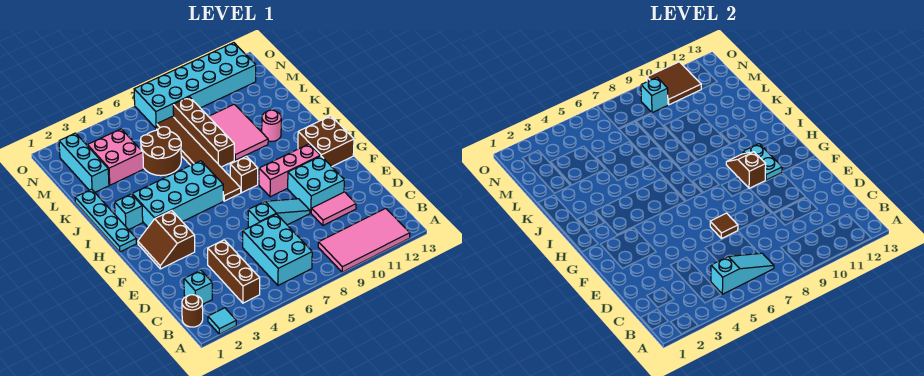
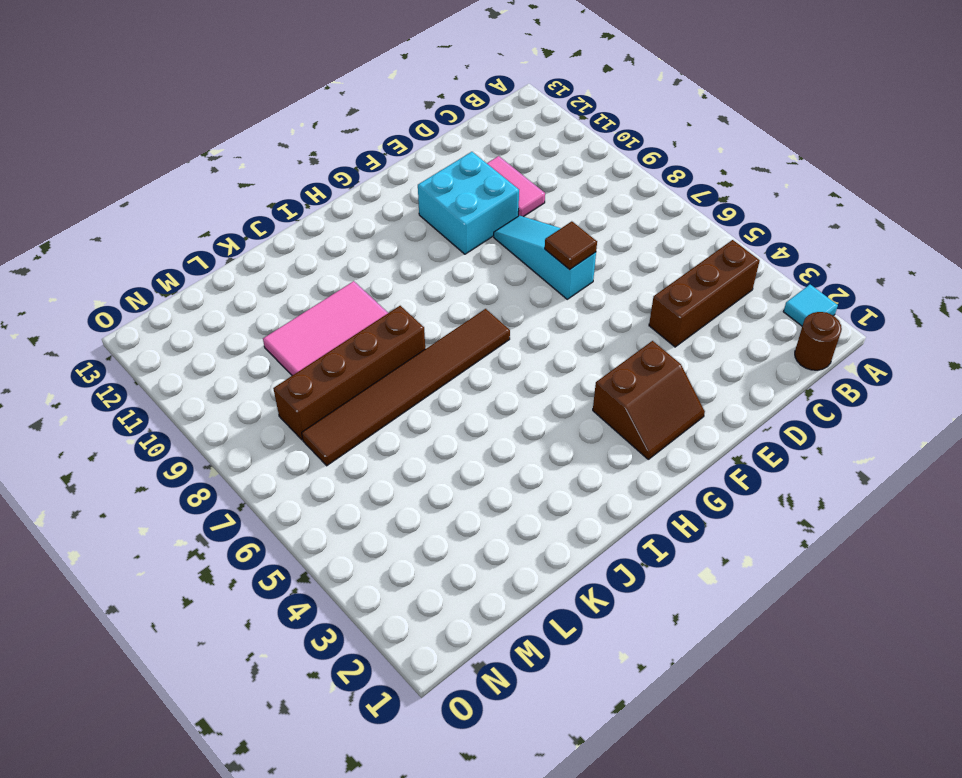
none -> pink 2x4 tile [318,208,410,272]
none -> cyan 2x3 brick [243,214,312,285]
none -> cyan 1x1 brick [184,270,212,305]
none -> pink 1x3 brick [259,144,320,197]

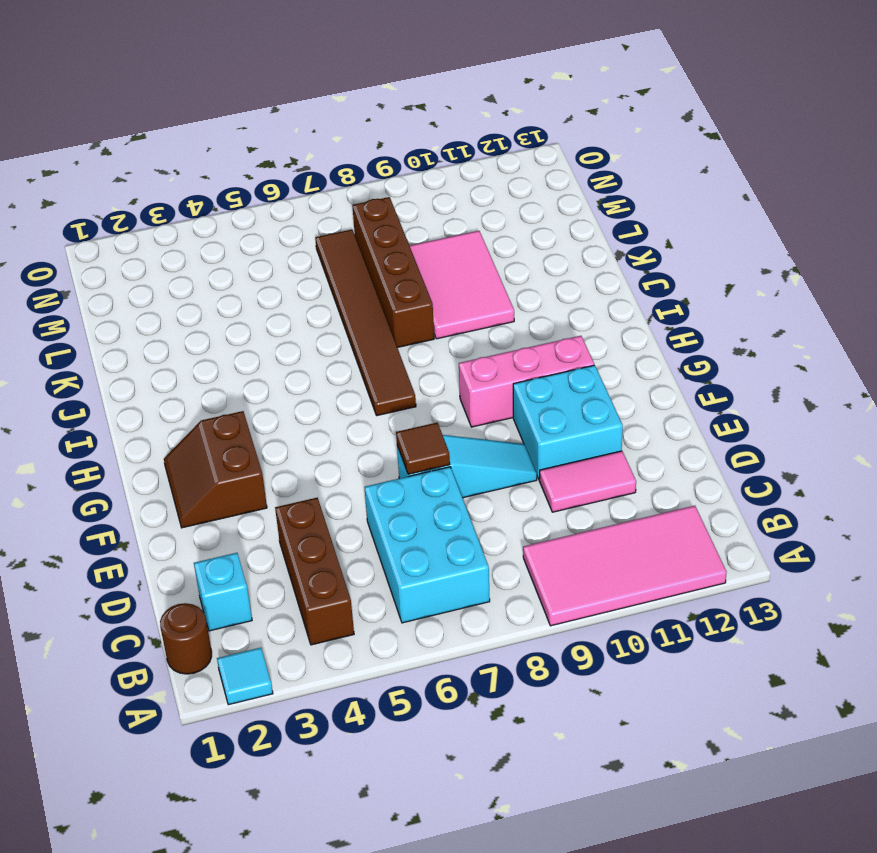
none -> brown 2x2 brick [298,116,354,167]
none -> cyan 1x4 plate [75,189,137,252]
none -> cyan 2x4 brick [132,161,223,227]
none -> brown 1x1 brick [230,156,258,193]

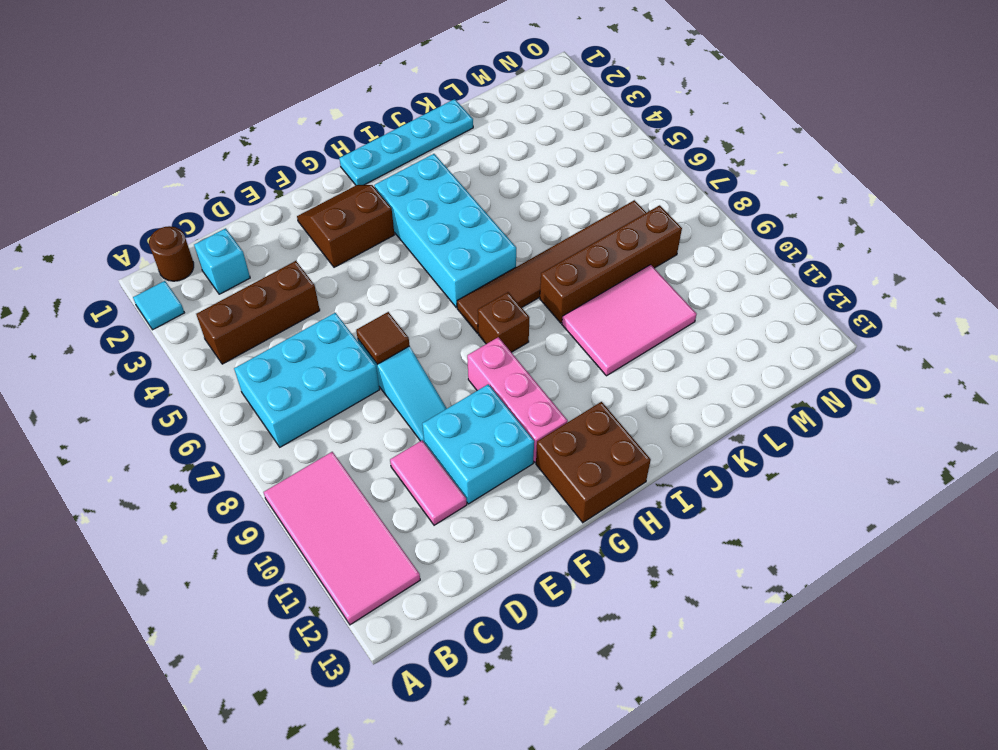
none -> cyan 1x1 brick [115,194,143,230]
none -> pink 1x1 round brick [262,110,281,141]
none -> brown 2x2 round brick [141,127,181,176]
none -> cyan 1x3 brick [59,133,109,192]

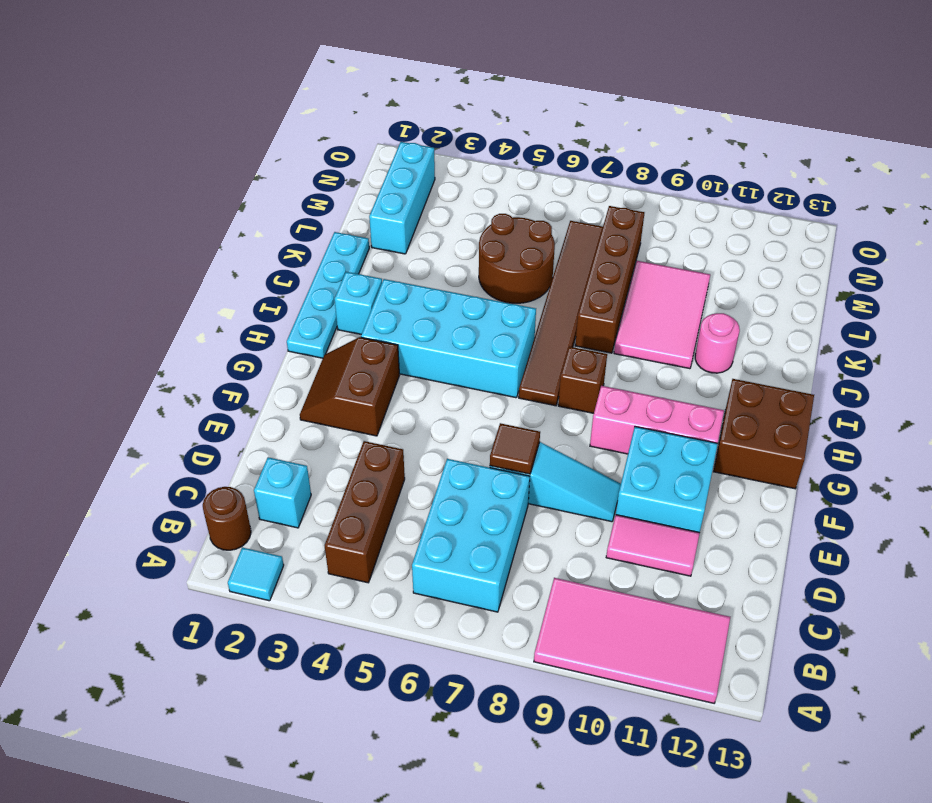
none -> pink 2x2 brick [87,129,143,185]
none -> cyan 2x6 brick [134,43,256,129]
none -> cyan 1x3 slope [711,253,774,294]
none -> brown 1x2 slope [726,152,766,188]

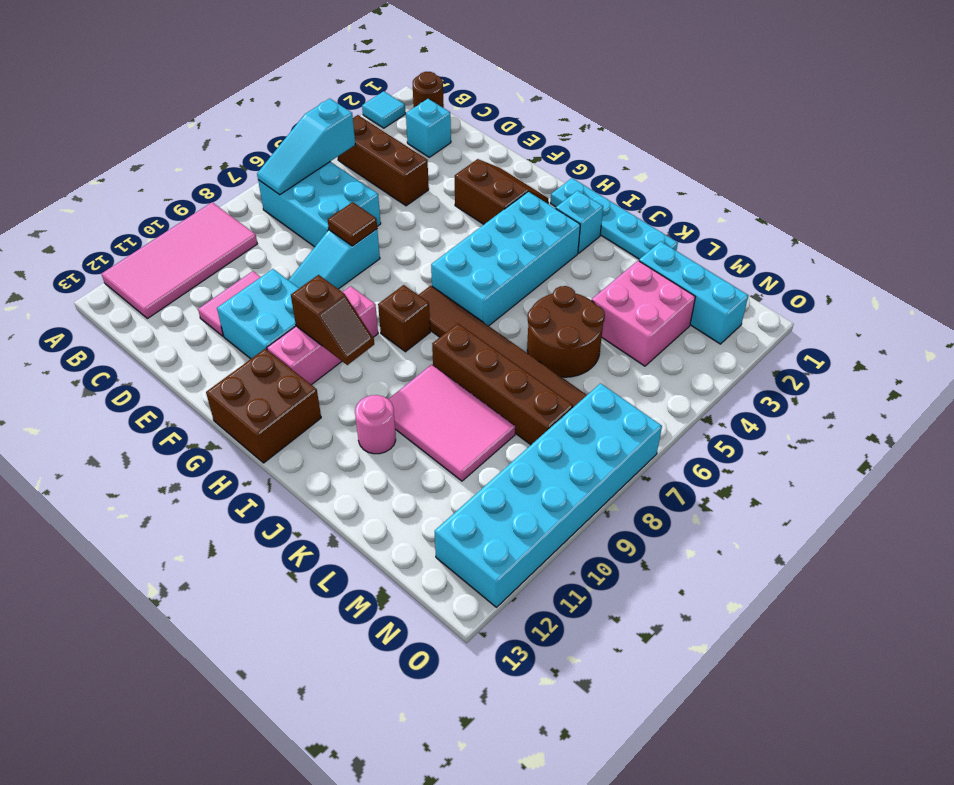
none -> cyan 1x2 plate [743,144,782,180]
none -> cyan 1x1 brick [641,77,668,113]
none -> brown 2x2 tile [647,62,701,105]

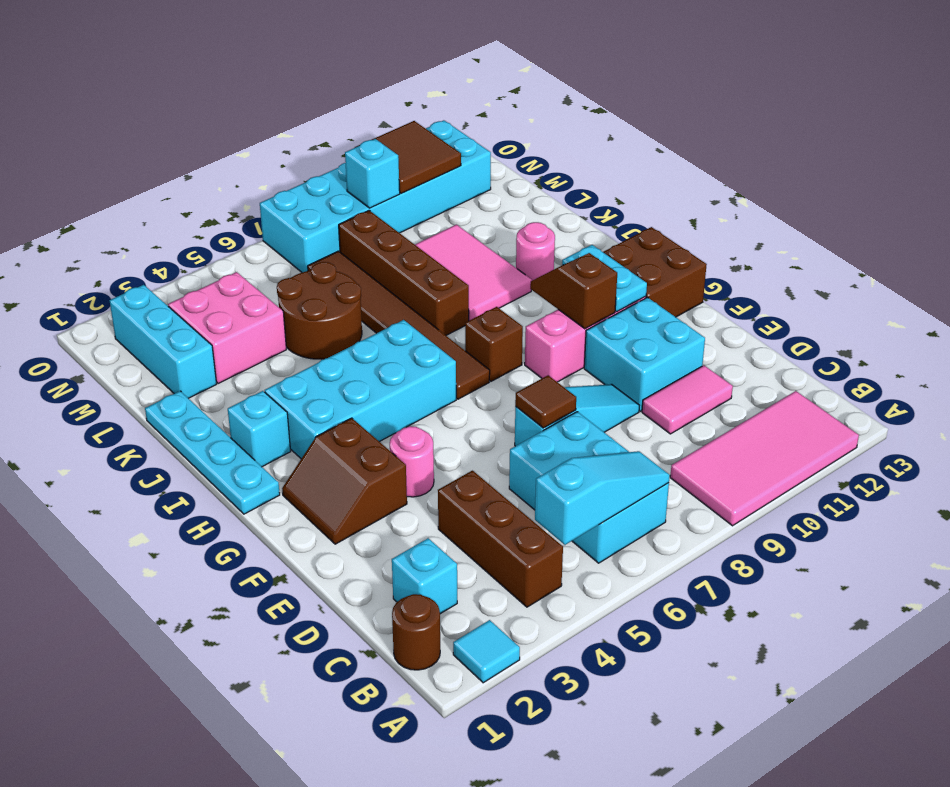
pink 1x1 round brick [390,426,434,497] -> none

